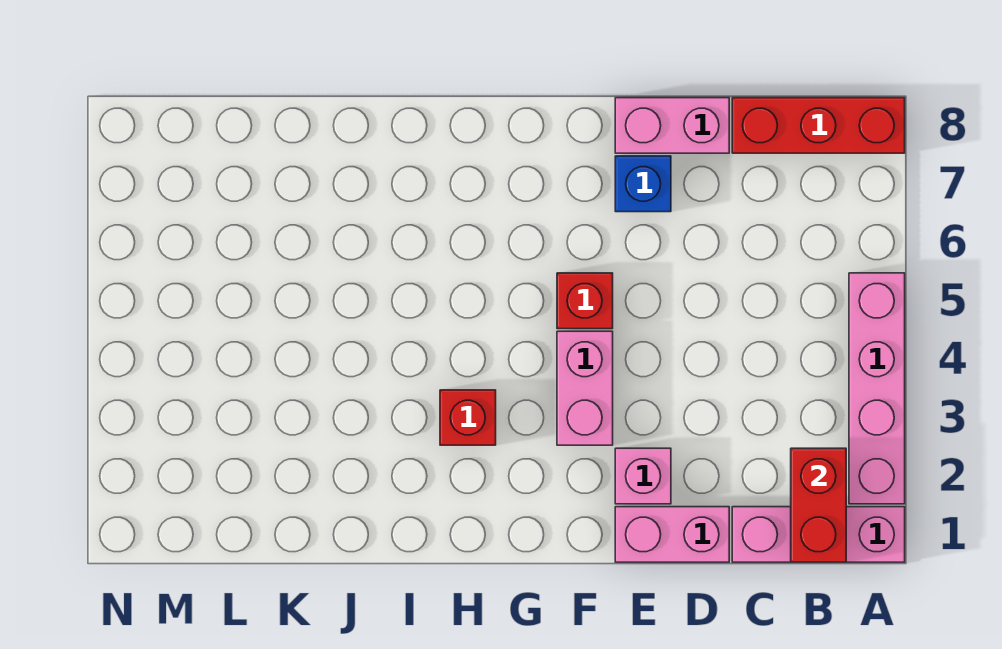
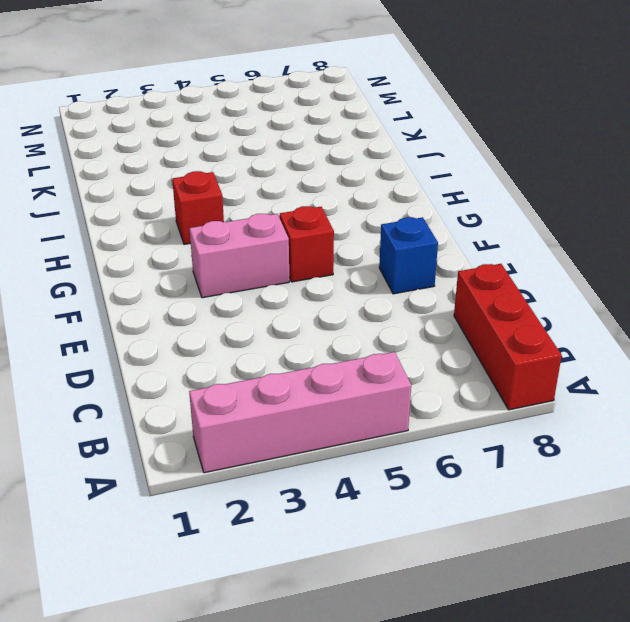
none -> pink 1x3 brick [732,507,905,562]
none -> pink 1x2 brick [615,507,729,562]

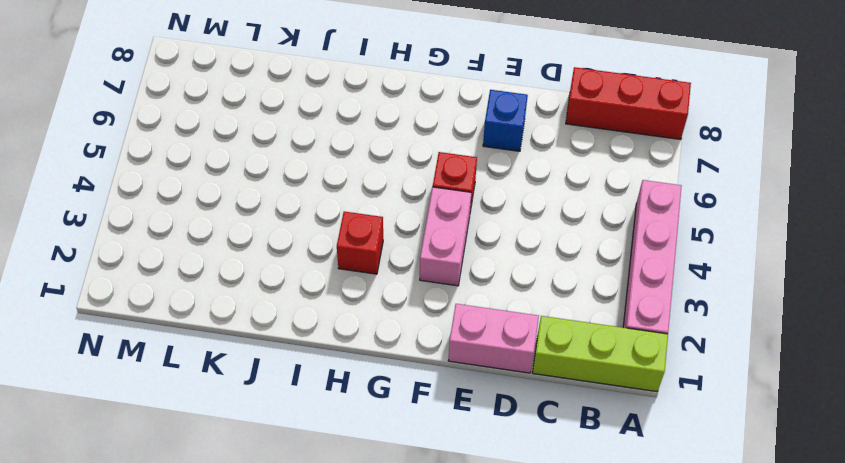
lime 1x3 brick [533,316,668,392] -> pink 1x3 brick [732,507,905,562]
none -> pink 1x2 brick [615,98,729,153]
none -> pink 1x1 brick [615,448,671,504]

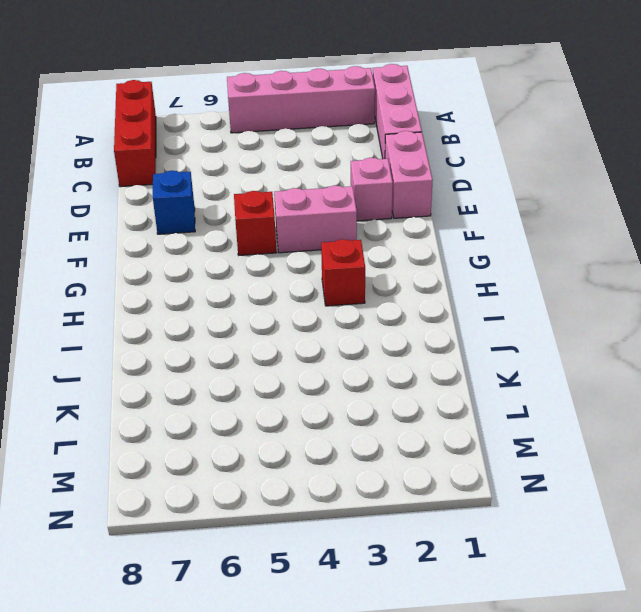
none -> pink 1x2 brick [615,98,729,153]
none -> red 1x2 brick [791,448,846,562]

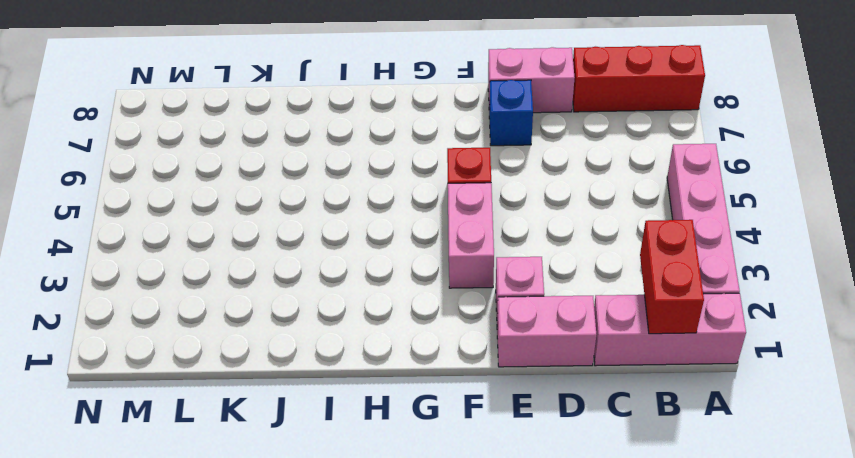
none -> red 1x1 brick [440,390,496,445]

